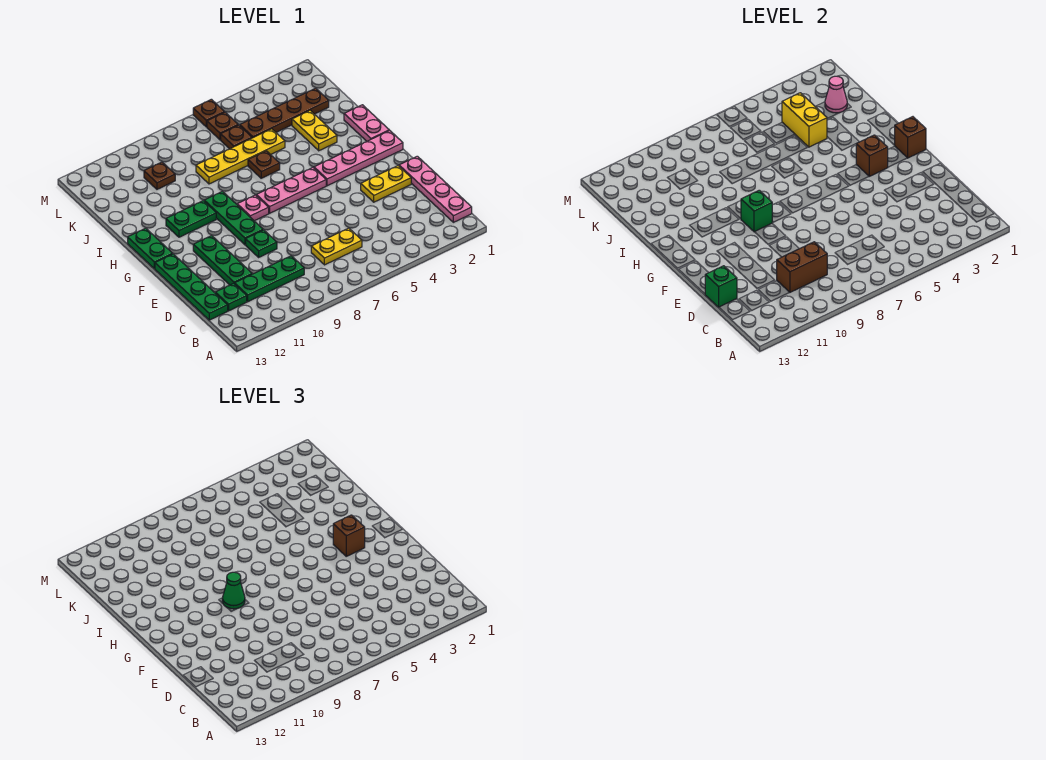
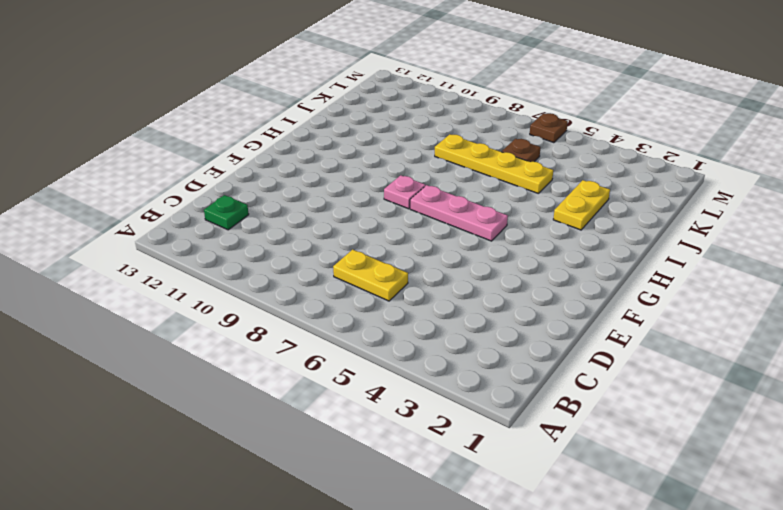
none -> pink 1x4 plate [399,156,472,222]
none -> green 1x3 plate [235,256,304,302]
none -> green 1x4 plate [155,254,228,320]
none -> green 1x3 plate [193,236,252,285]

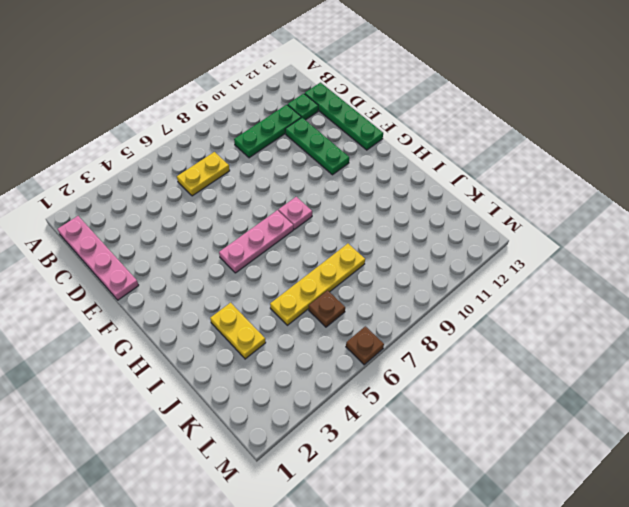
none -> yellow 1x2 plate [361,166,411,202]
none -> green 1x1 plate [246,230,277,257]
none -> green 1x3 plate [204,192,263,245]
none -> pink 1x4 plate [314,130,403,186]

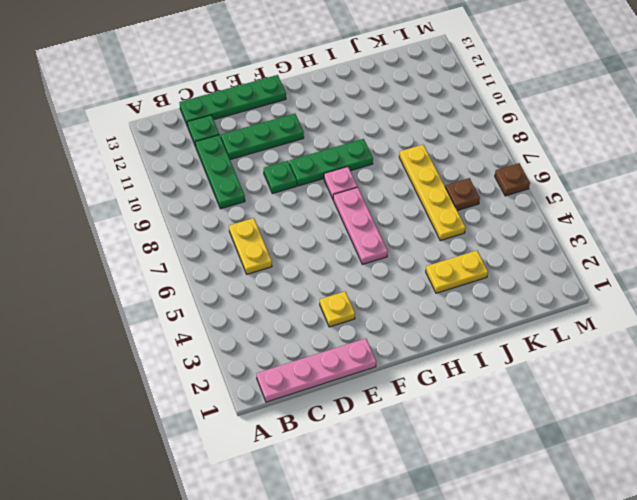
yellow 1x1 plate [320,291,355,327] -> yellow 1x2 plate [361,166,411,202]
none -> pink 1x4 plate [314,130,403,186]
none -> green 1x2 plate [128,228,173,269]
none -> pink 1x2 plate [344,105,389,141]
none -> green 1x2 plate [166,201,216,237]

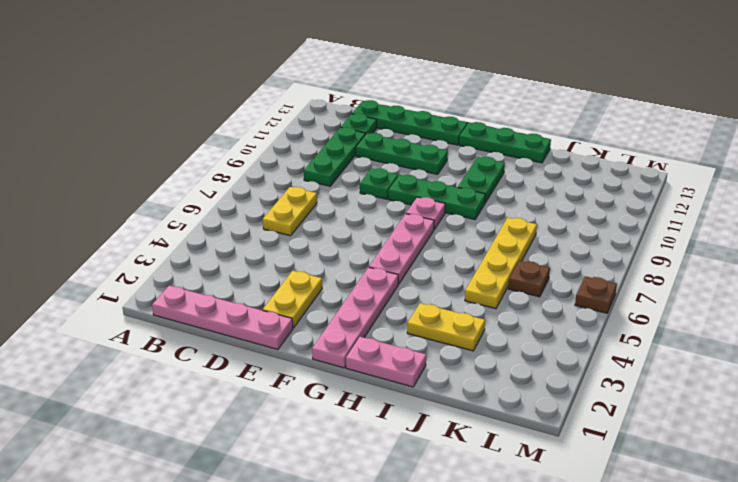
green 1x3 plate [459,122,551,163] -> green 1x2 plate [128,228,173,269]
none -> brown 1x1 plate [248,151,280,178]
none -> brown 1x4 plate [240,88,329,138]
none -> brown 1x1 plate [144,162,175,189]
none -> brown 1x1 plate [207,112,238,140]

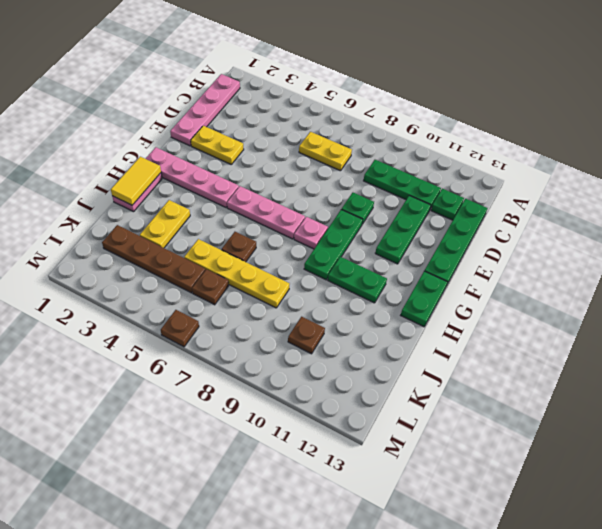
yellow 1x2 tile [111,157,161,205] -> none
none -> brown 1x1 plate [207,112,238,140]
none -> brown 1x2 brick [777,242,827,292]
none -> green 1x1 brick [705,266,737,307]
none -> brown 1x1 brick [895,117,926,158]

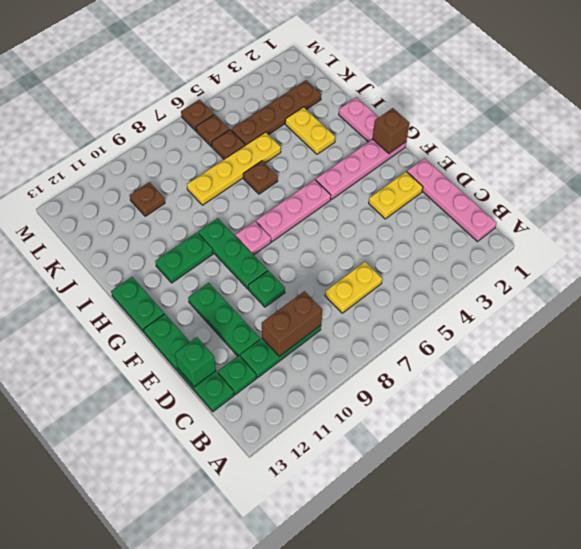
none -> brown 1x1 brick [856,135,888,176]
none -> green 1x1 brick [741,190,772,232]
none -> yellow 1x2 brick [782,93,827,147]
none -> pink 1x1 cone [825,76,847,113]

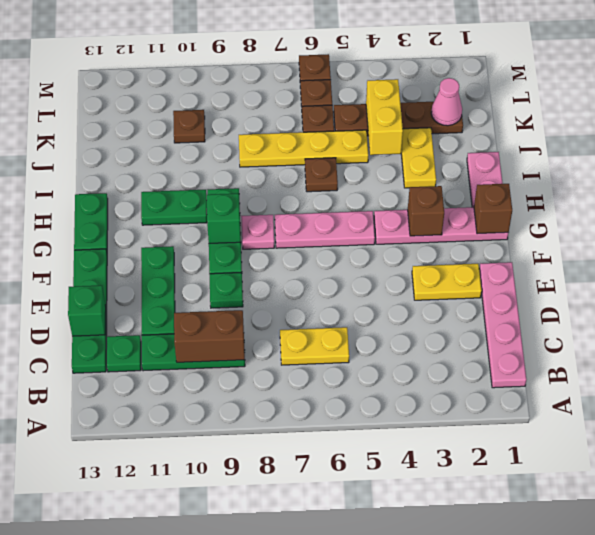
none -> brown 1x1 brick [333,515,365,556]
none -> green 1x1 cone [222,572,245,609]

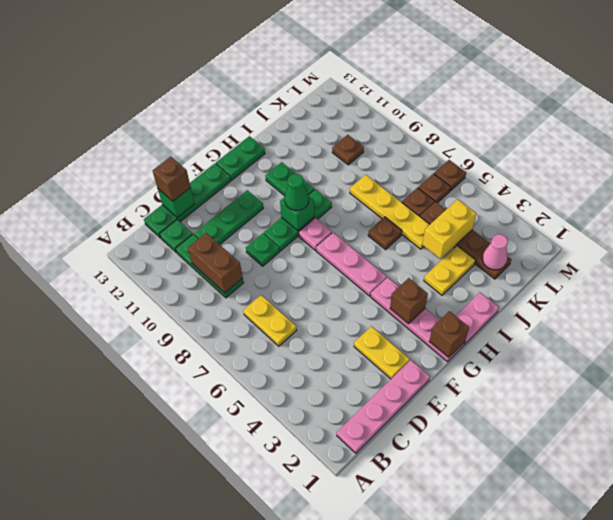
brown 1x1 brick [152,157,191,201] -> brown 1x1 brick moved to [333,515,365,556]

